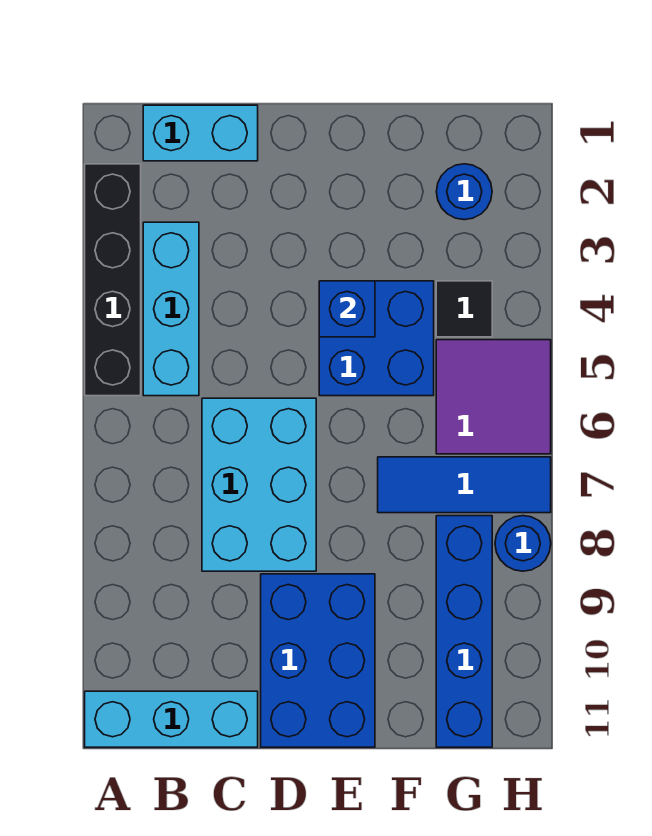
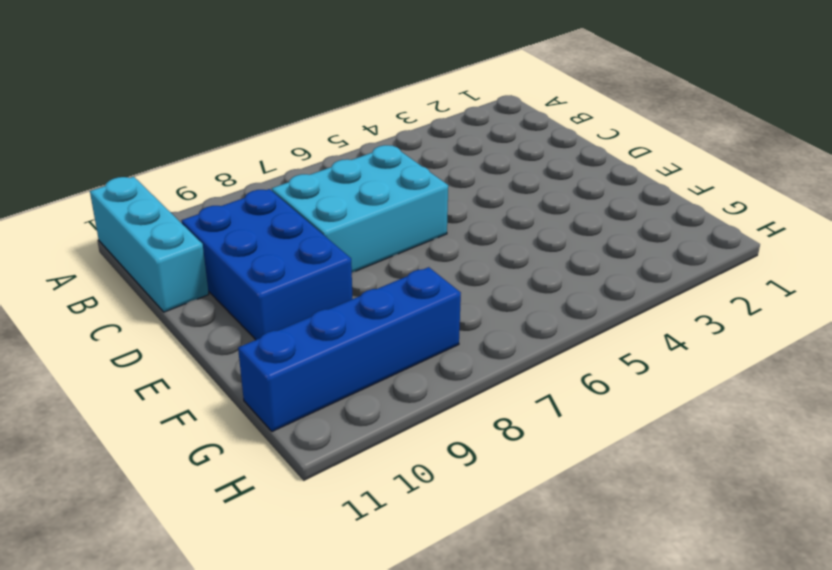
blue 2x3 brick [182,189,352,340] -> blue 2x3 brick turned to [261,574,375,747]
none -> black 1x4 brick [85,164,141,396]
none -> cyan 1x2 brick [143,105,258,161]
none -> cyan 1x3 brick [143,222,199,396]

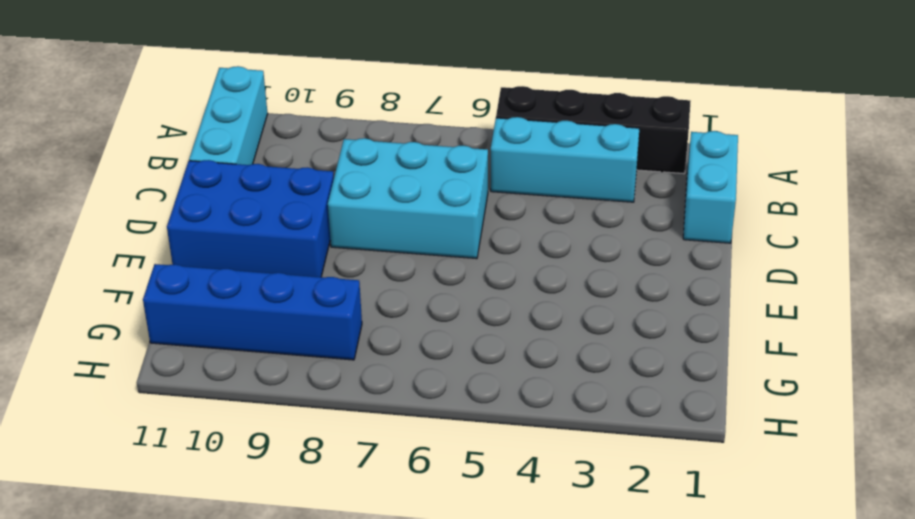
none -> blue 2x2 brick [319,281,434,396]
none -> blue 1x3 tile [378,457,551,513]
none -> blue 1x1 round brick [436,164,492,220]

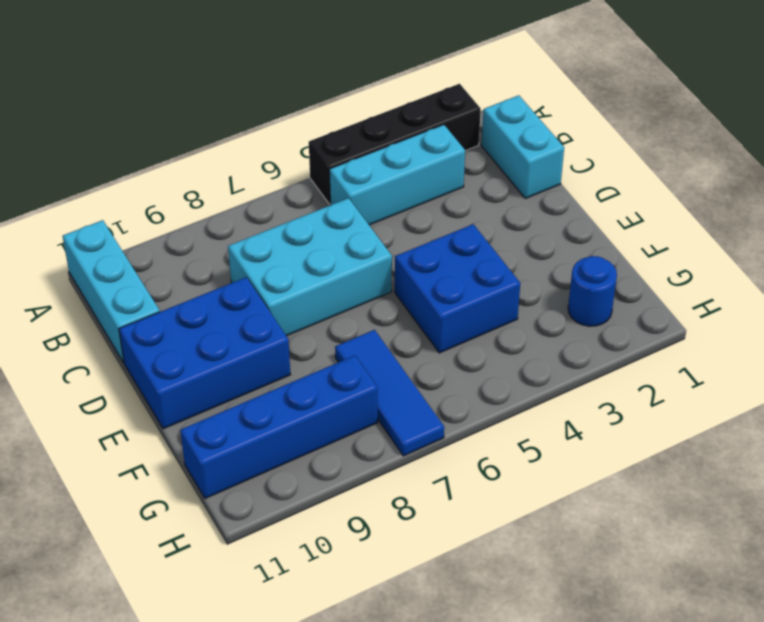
none -> black 1x1 tile [436,281,492,337]
none -> purple 2x2 tile [436,340,551,454]
none -> blue 1x1 round brick [495,516,551,571]

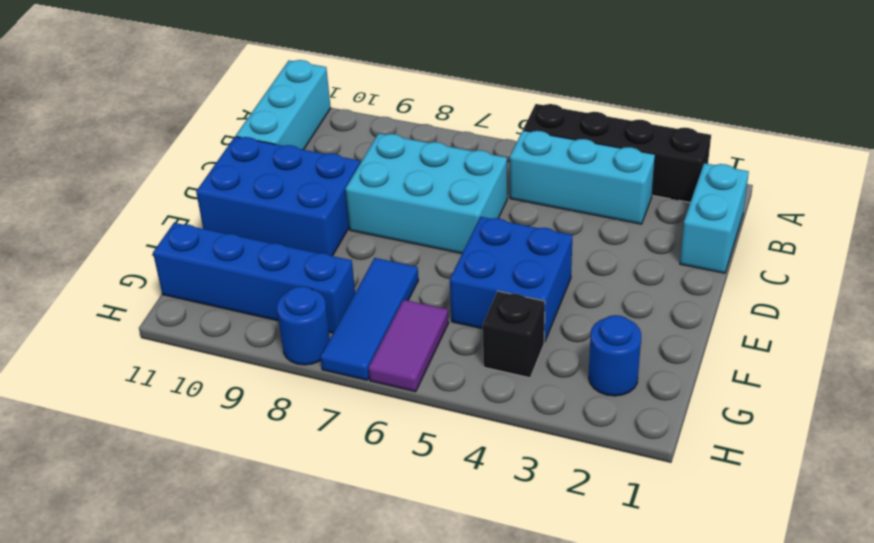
black 1x1 brick [483,291,545,378] -> black 1x1 tile [436,281,492,337]
purple 1x2 tile [368,300,449,392] -> purple 2x2 tile [436,340,551,454]
none -> blue 1x1 brick [319,281,375,337]

